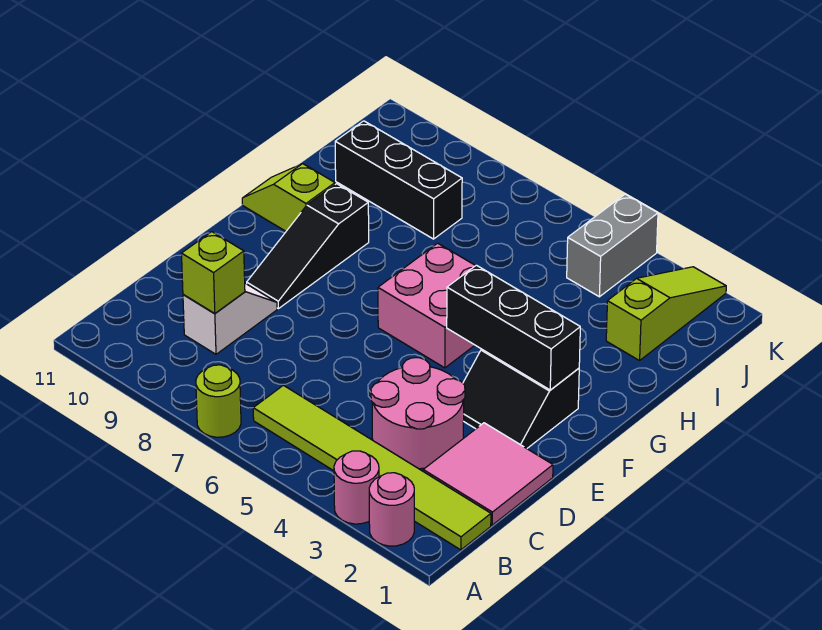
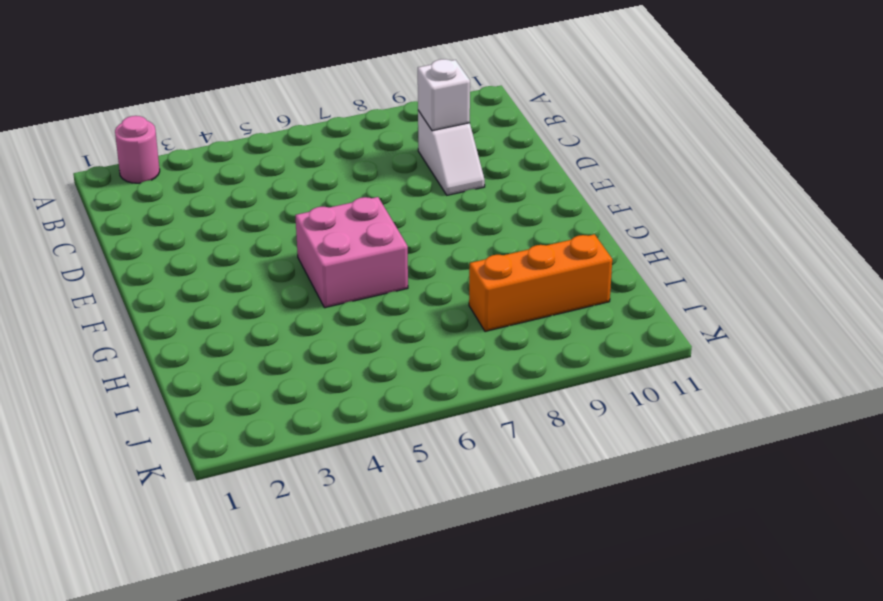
white 1x1 brick [418,59,470,131] -> lime 1x1 brick [181,232,245,314]
orange 1x3 brick [469,234,612,331] -> black 1x3 brick [335,121,462,239]
none -> pink 1x1 round brick [334,451,379,524]
none -> lime 1x1 round brick [196,365,241,437]
none -> lime 1x6 tile [253,385,491,550]

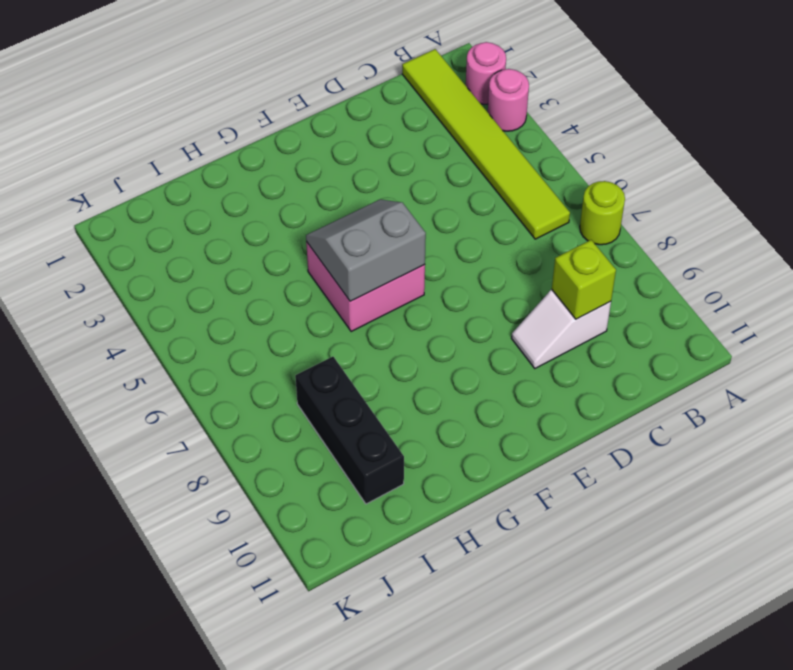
grey 2x2 slope [306,199,426,301] -> none
none -> pink 2x2 tile [423,423,553,525]
none -> pink 2x2 round brick [371,358,465,469]
none -> black 2x2 slope [463,349,579,448]

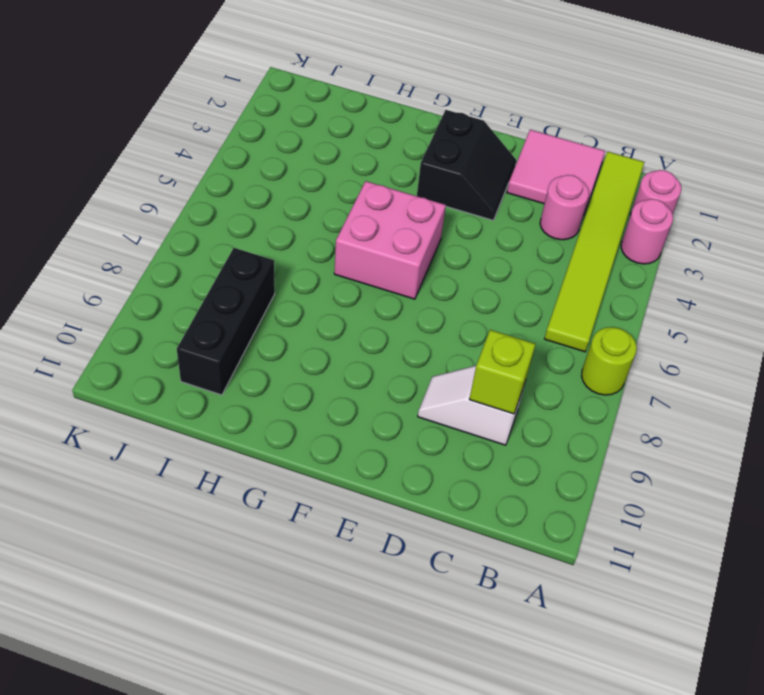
pink 1x1 round brick [540,175,589,240] -> pink 2x2 round brick [371,358,465,469]
none -> black 1x3 slope [247,184,369,309]
none -> lime 1x2 slope [242,164,335,231]
none -> lime 1x3 slope [606,267,726,361]

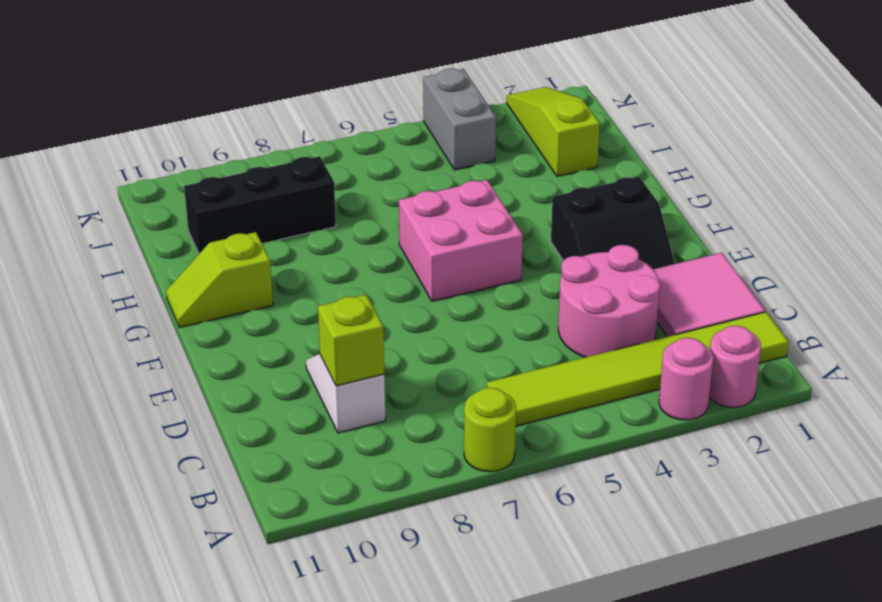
none -> black 1x3 slope [247,184,369,309]
none -> black 1x3 brick [447,265,580,390]

